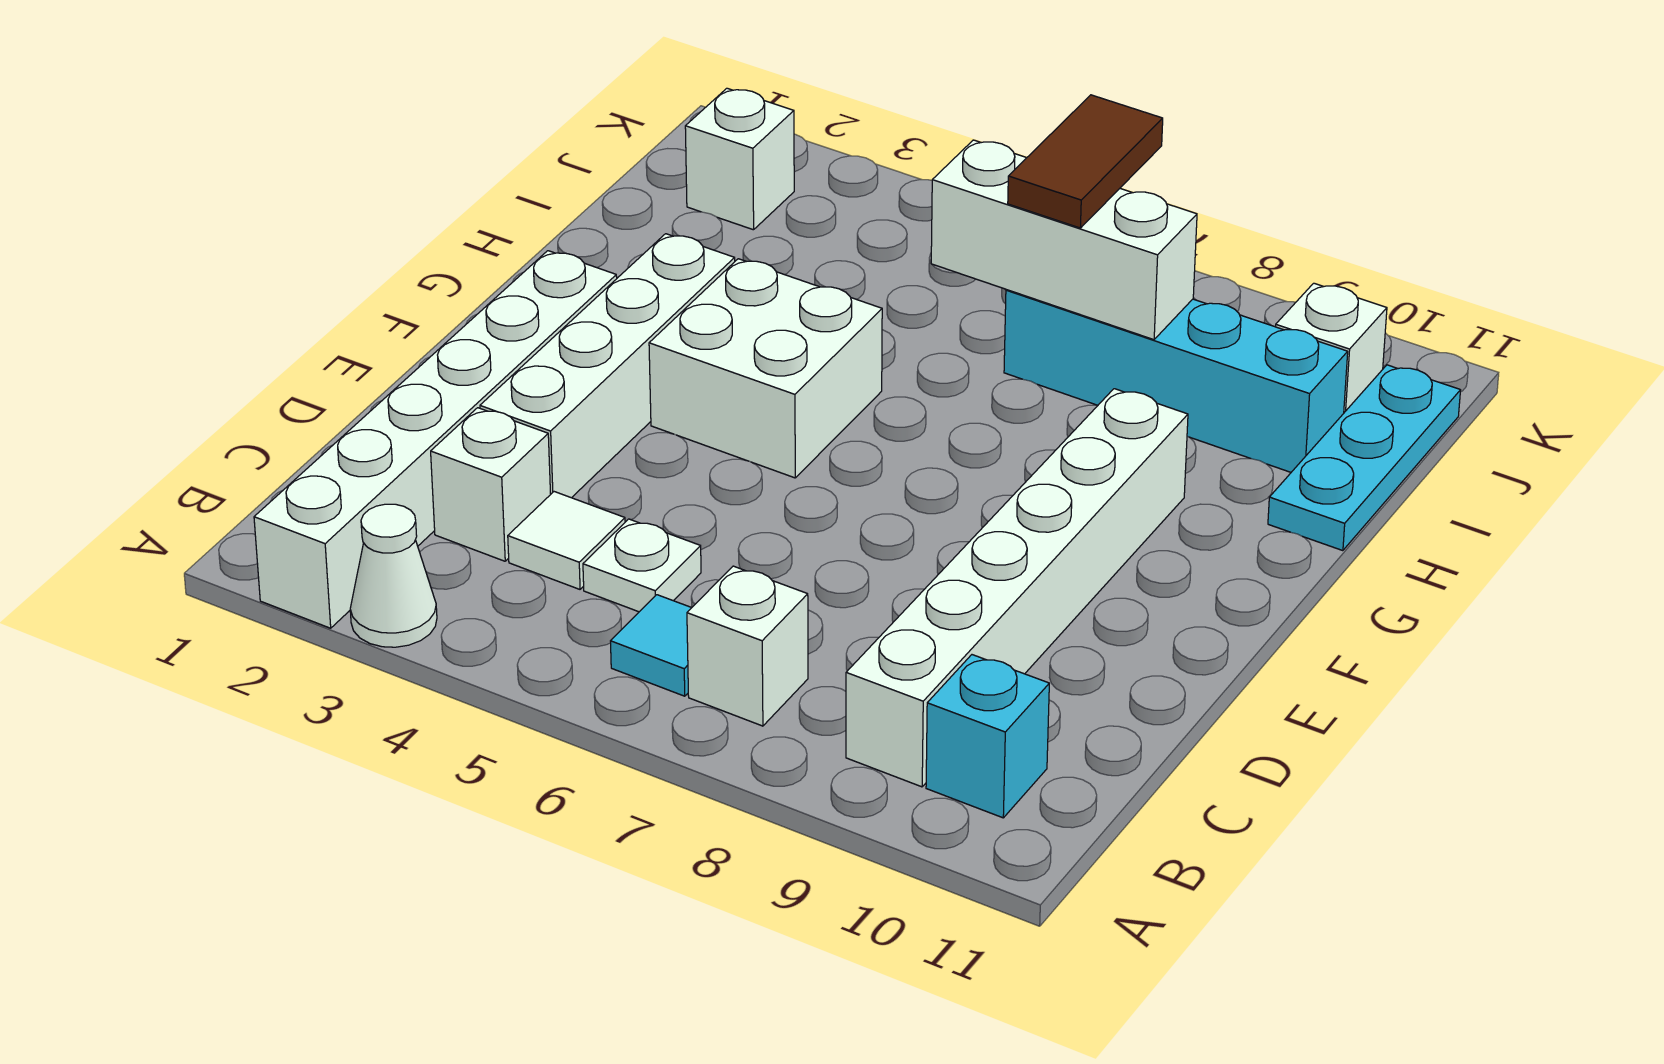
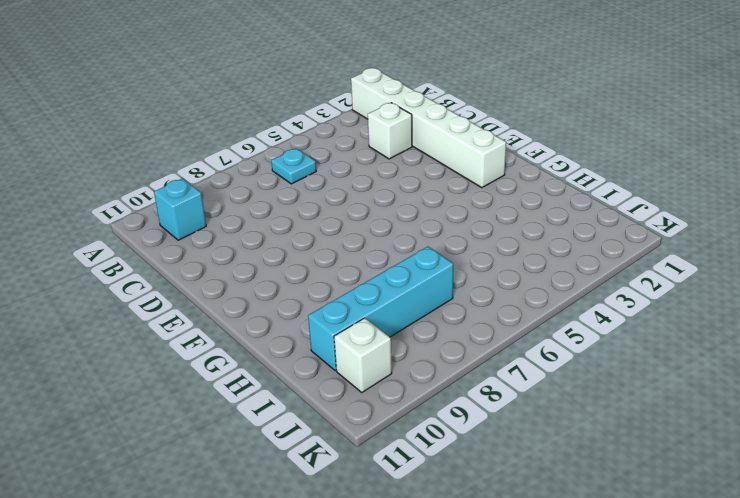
cyan 1x1 plate [271,148,316,184] -> cyan 1x1 tile [611,595,691,696]
none -> white 1x1 cone [350,504,437,647]
none -> white 1x1 brick [687,566,808,726]
none -> white 1x6 brick [846,389,1188,787]

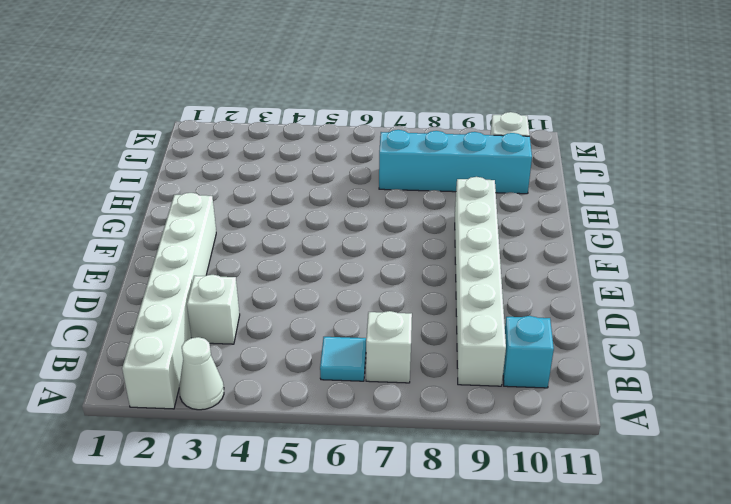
none -> white 1x1 tile [508,492,625,589]
none -> white 1x1 plate [583,519,701,612]
none -> white 1x4 brick [480,234,735,498]

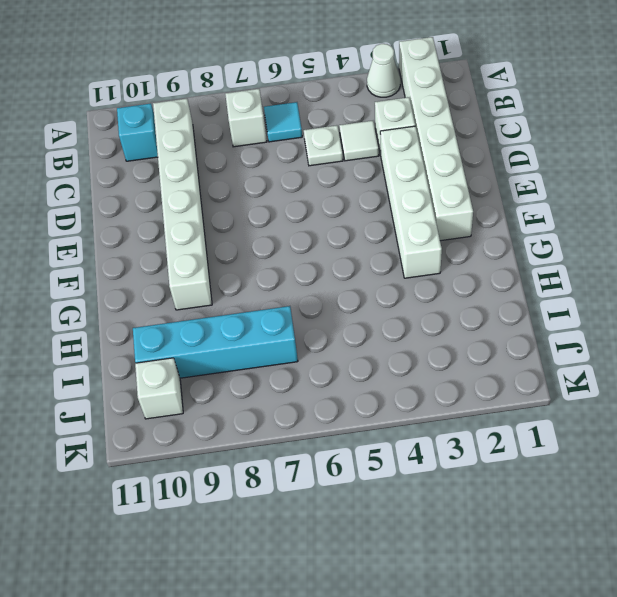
none -> white 2x2 brick [649,259,882,478]
none -> cyan 1x3 plate [1268,365,1461,551]
none -> white 1x1 brick [685,88,794,230]

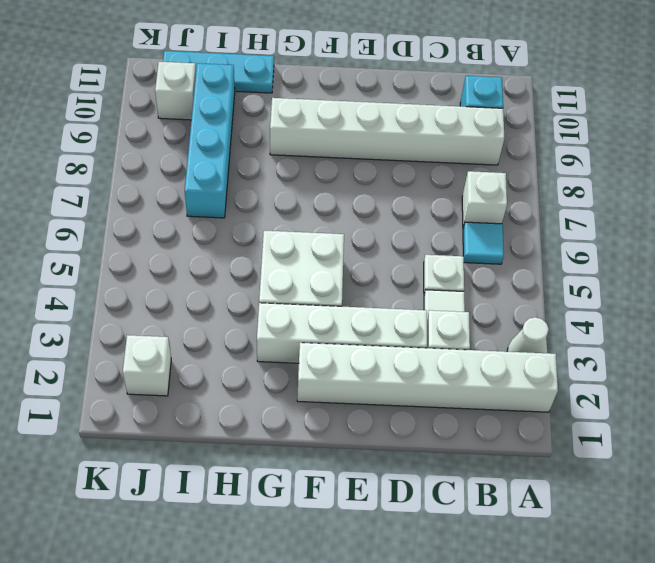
none -> white 1x3 brick [931,140,1197,340]
none -> brown 1x2 tile [1008,95,1163,228]

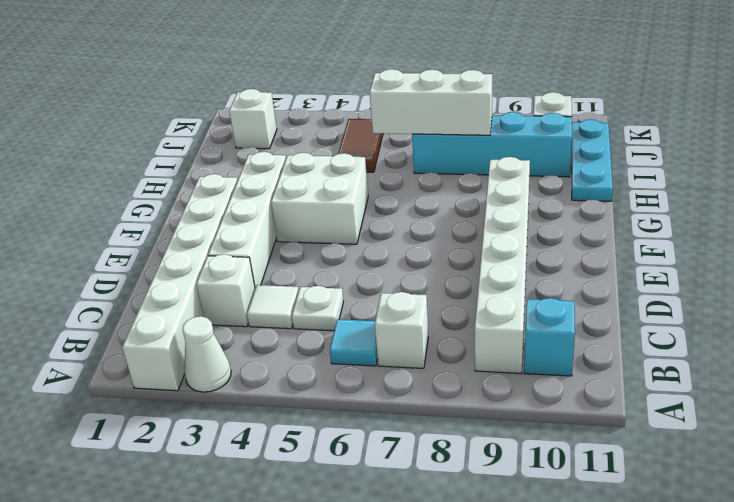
brown 1x2 tile [338,119,383,172] -> brown 1x2 tile moved to [1008,95,1163,228]

